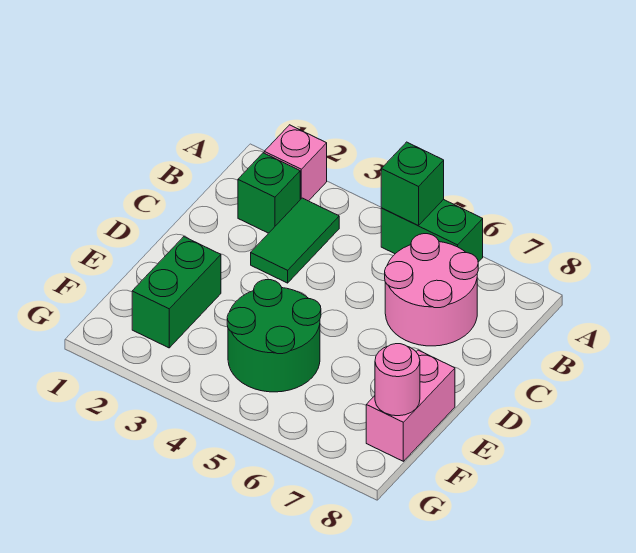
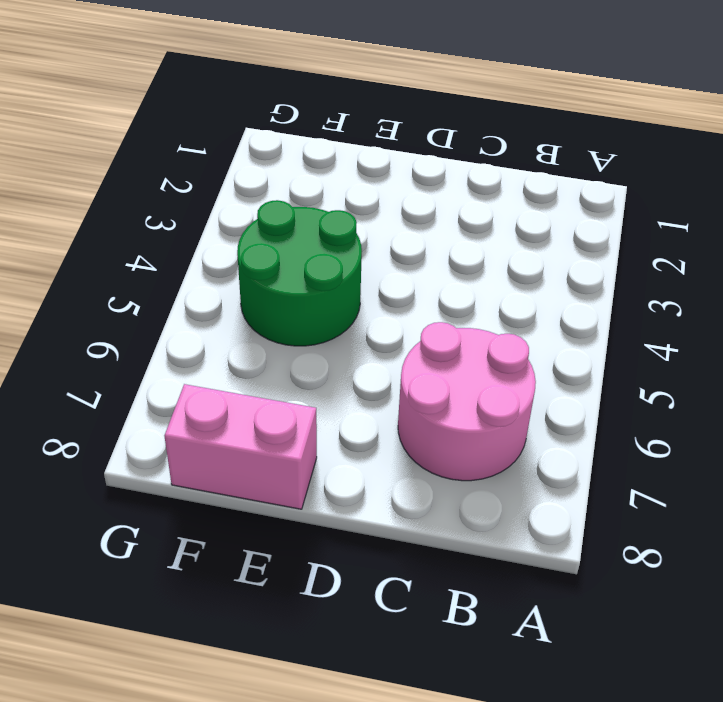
none -> pink 1x1 brick [264,125,327,201]
none -> green 1x2 brick [381,199,483,262]

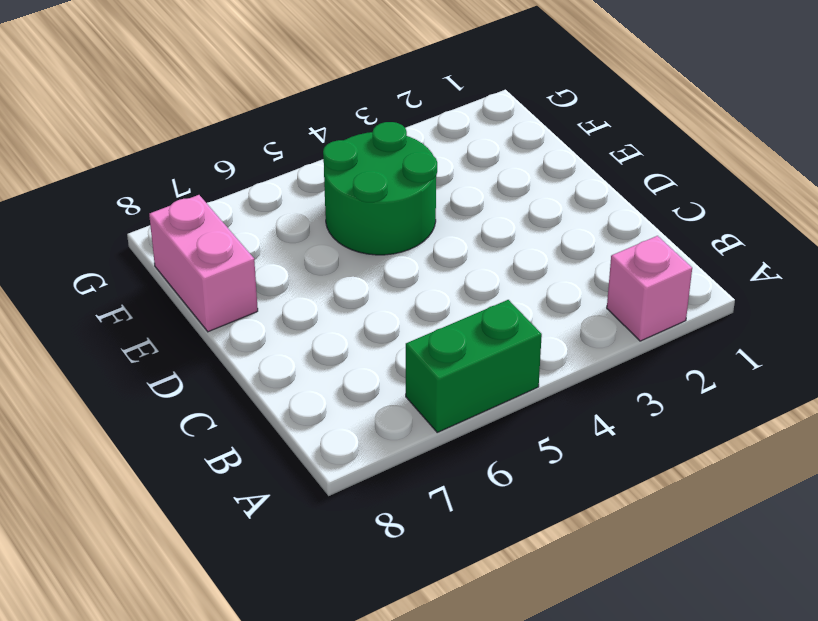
none -> green 1x1 brick [238,153,300,233]
none -> green 1x2 tile [251,198,339,283]

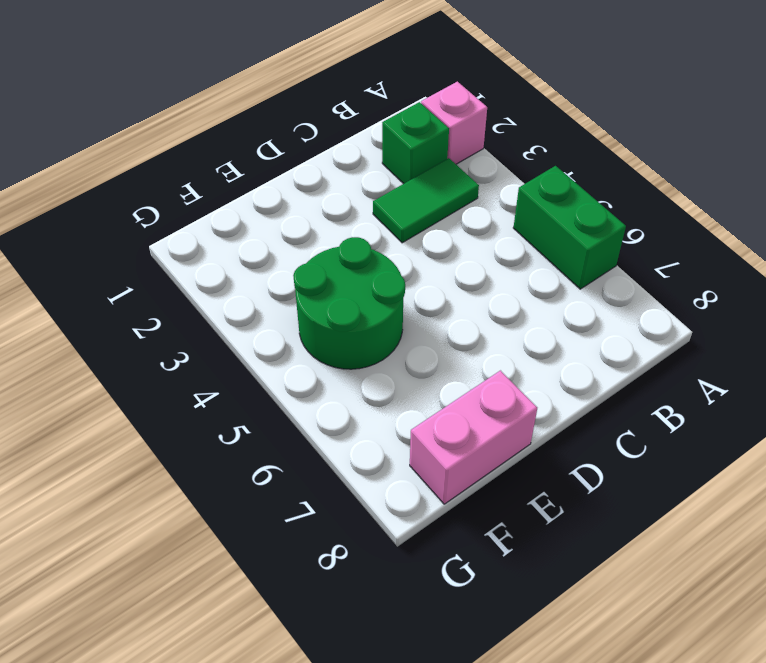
none -> pink 2x2 round brick [385,234,478,346]
none -> green 1x2 brick [132,237,221,348]

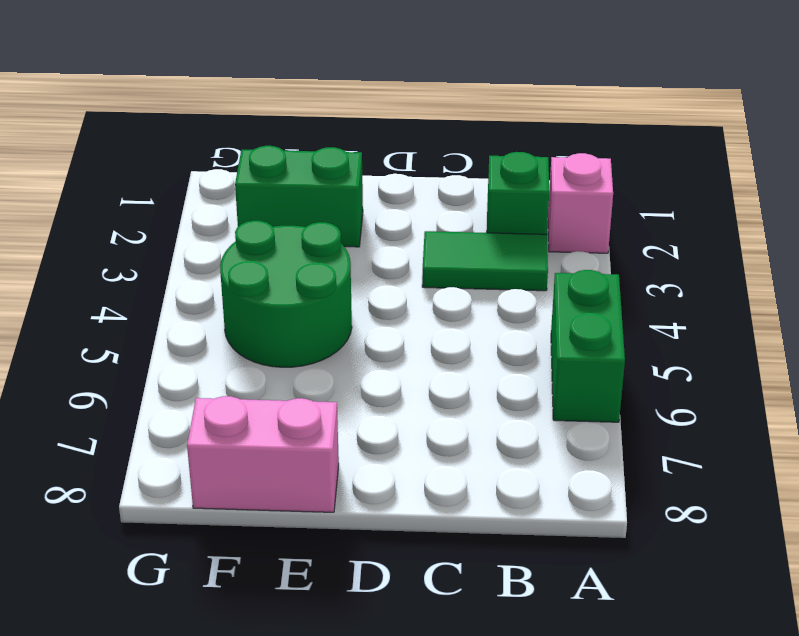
none -> pink 2x2 round brick [385,234,478,346]
none -> green 1x1 brick [381,142,444,226]

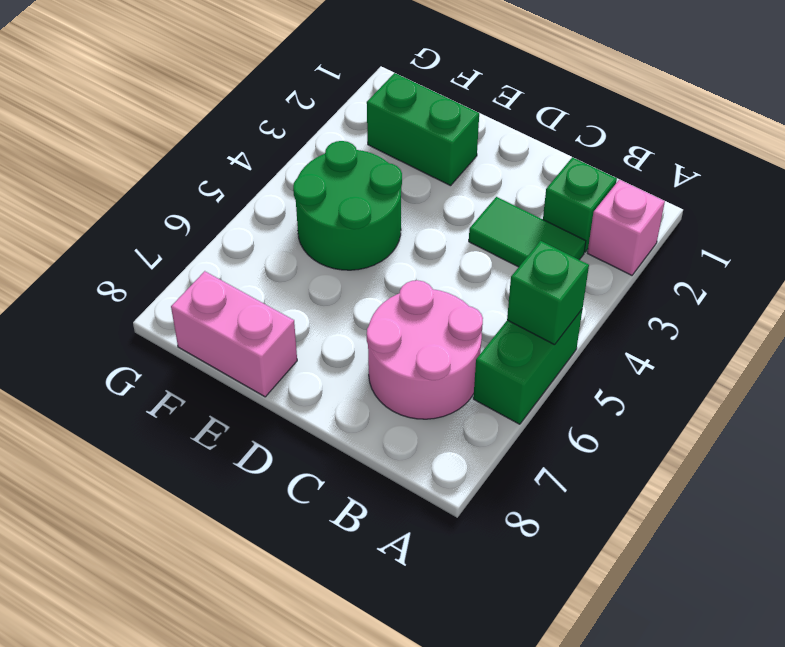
none -> pink 1x1 round brick [375,344,420,416]

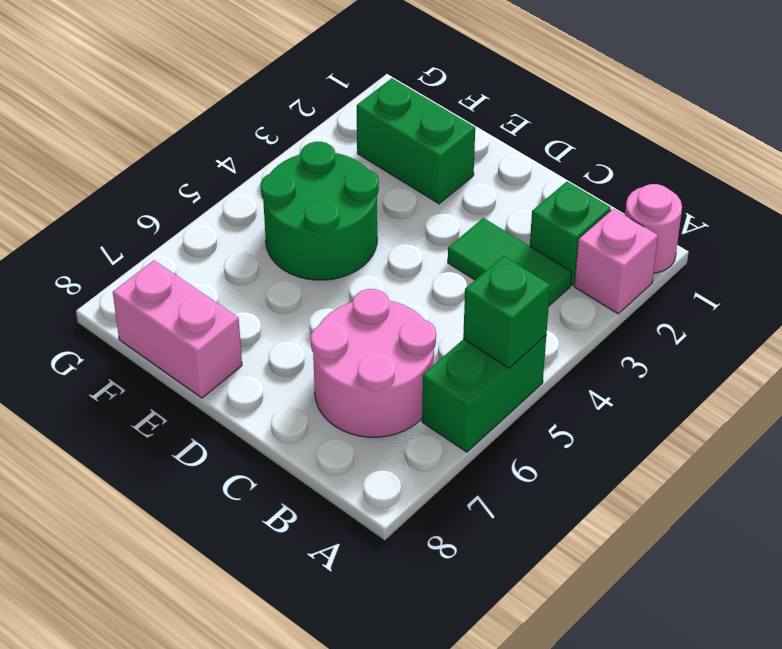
pink 1x1 round brick [625,184,682,273] -> pink 1x1 round brick moved to [375,344,420,416]

